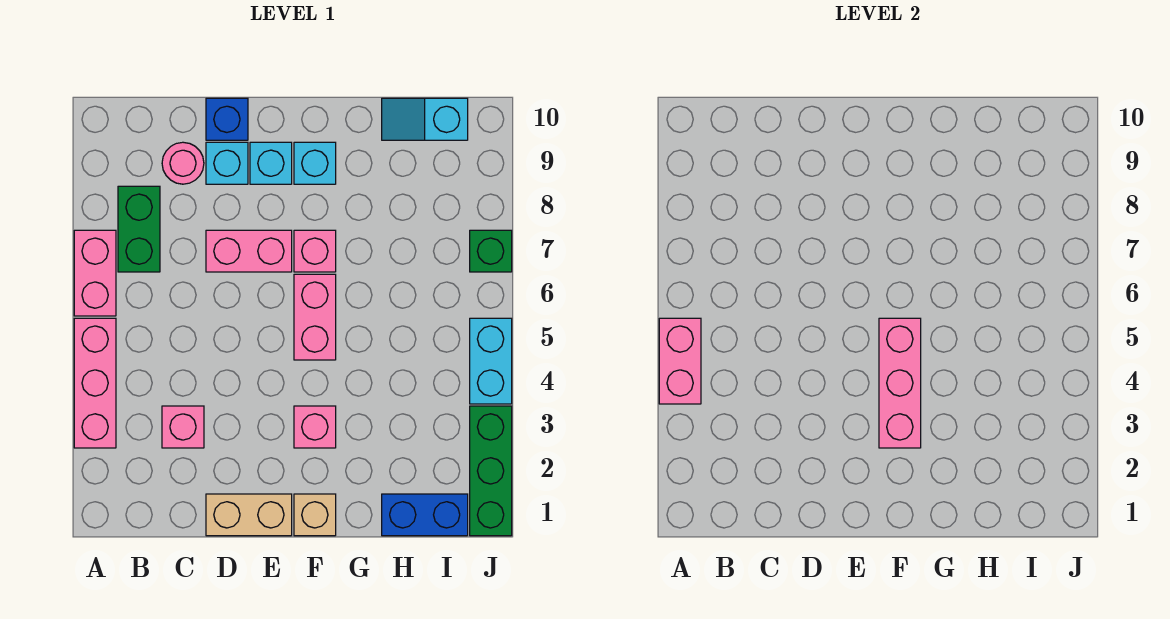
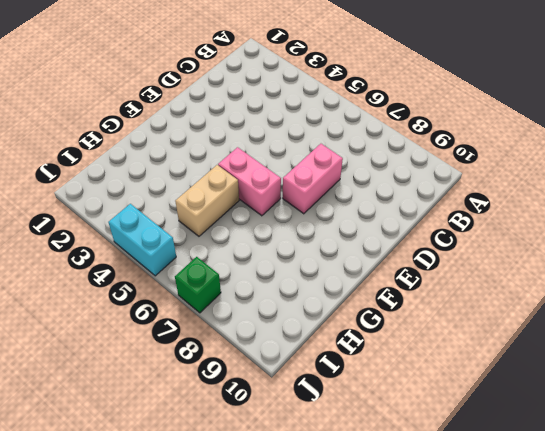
tan 1x2 brick [175,165,239,236] -> tan 1x2 brick moved to [206,494,292,536]
none -> pink 1x3 brick [74,318,116,448]
none -> pink 1x2 brick [74,230,116,316]
none -> green 1x2 brick [118,186,160,272]

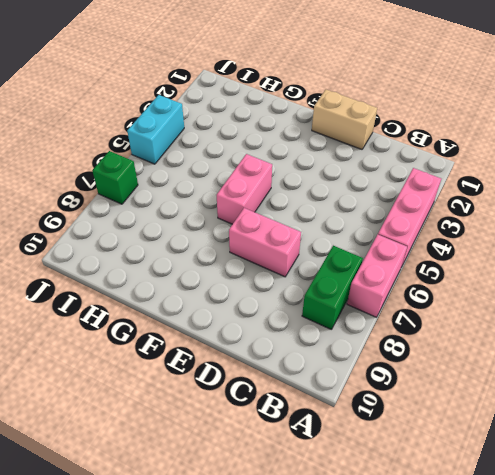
none -> pink 1x1 brick [162,406,204,448]
none -> pink 1x1 round brick [162,142,204,184]
none -> cyan 1x1 brick [206,142,248,184]

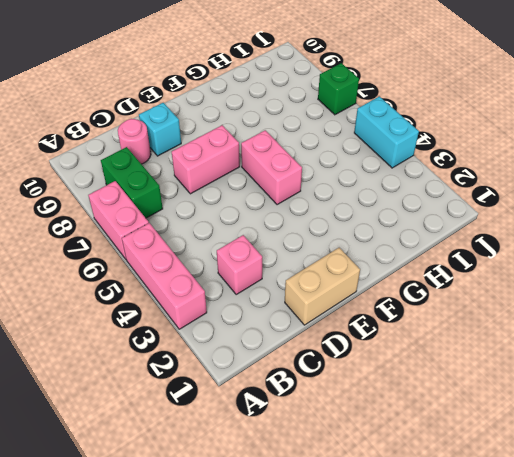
none -> blue 1x1 brick [206,98,248,140]
none -> cyan 1x1 brick [250,142,292,184]
none -> tan 1x1 brick [294,494,336,536]

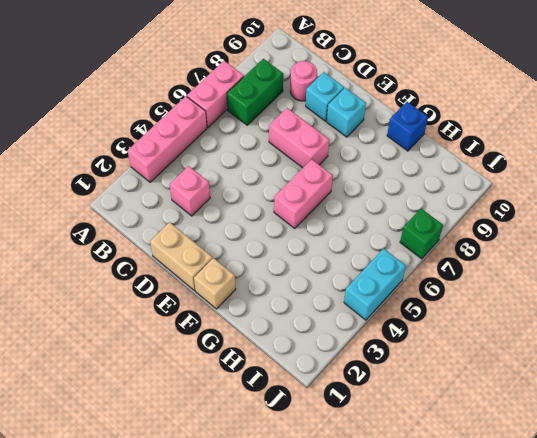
blue 1x1 brick [387,102,428,151] -> blue 1x1 brick moved to [206,98,248,140]
none -> pink 1x1 brick [294,406,336,448]
none -> pink 1x1 brick [294,230,336,272]
none -> cyan 1x1 brick [294,142,336,184]

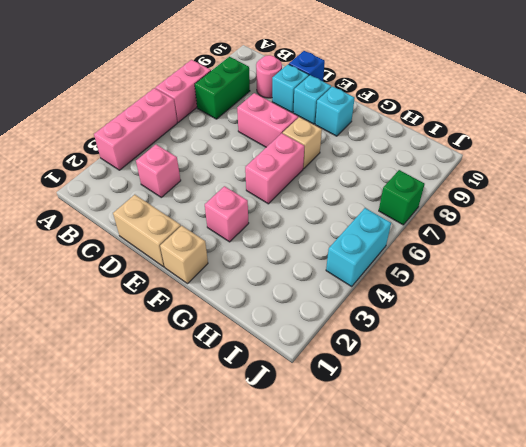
tan 1x1 brick [283,117,322,169] -> pink 1x1 brick [294,230,336,272]
none -> blue 1x2 brick [382,494,468,536]
none -> cyan 1x2 slope [382,98,468,140]
none -> green 1x3 brick [470,406,512,536]

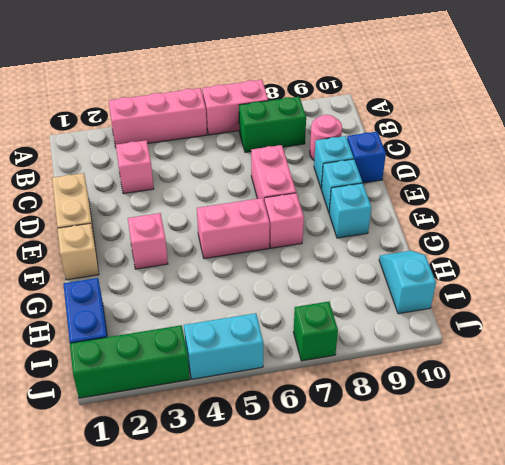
none -> pink 1x2 brick [659,318,701,404]
none -> pink 1x3 brick [879,318,921,448]

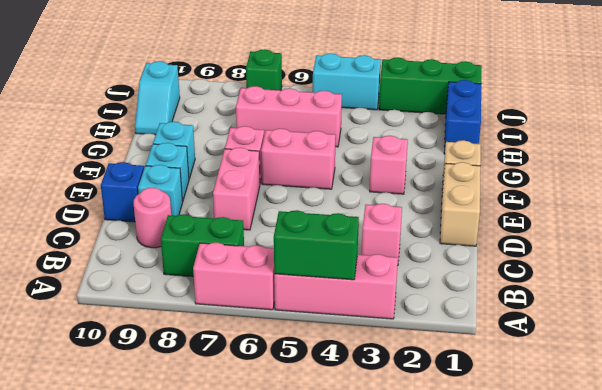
green 1x2 brick [274,210,359,280] -> pink 1x2 brick [659,318,701,404]
pink 1x3 brick [236,86,342,147] -> pink 1x3 brick moved to [879,318,921,448]

